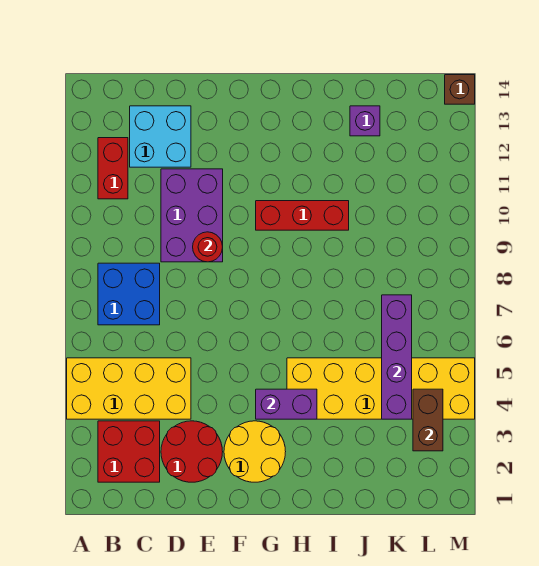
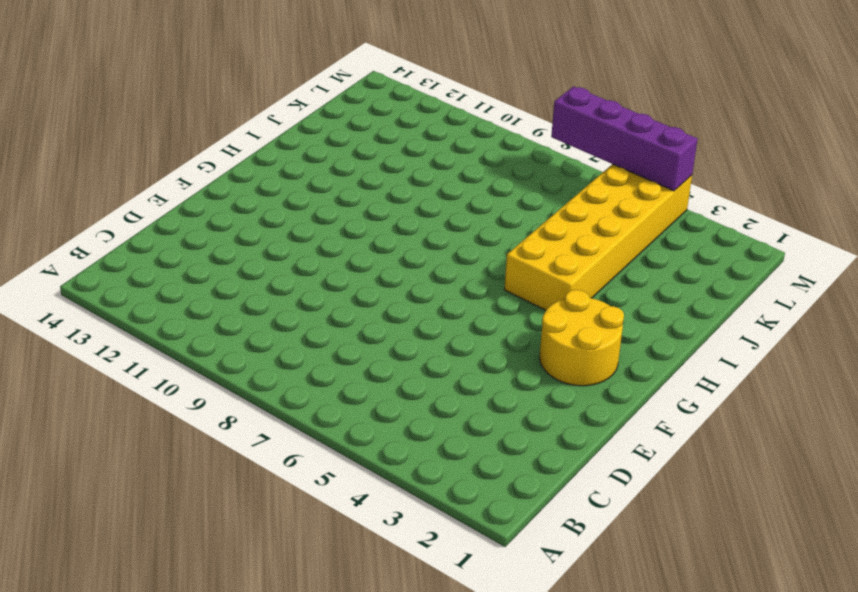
purple 1x4 brick [551,86,698,191] -> purple 1x4 brick moved to [382,295,412,419]
none -> yellow 2x4 brick [67,358,191,419]
none -> red 2x2 brick [98,421,160,482]
none -> blue 2x2 brick [98,263,160,325]

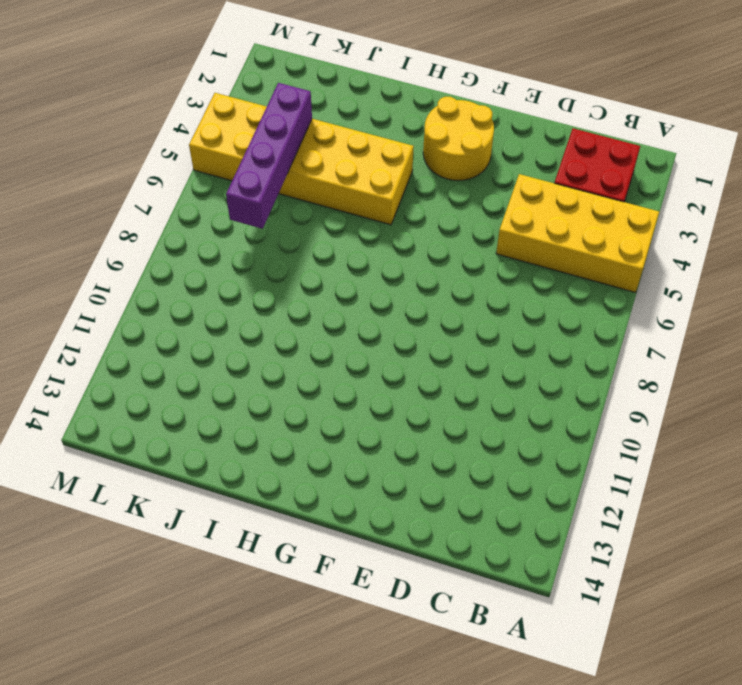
none -> blue 2x2 brick [98,263,160,325]
none -> red 1x2 brick [98,138,128,199]
none -> cyan 2x2 brick [130,106,191,167]

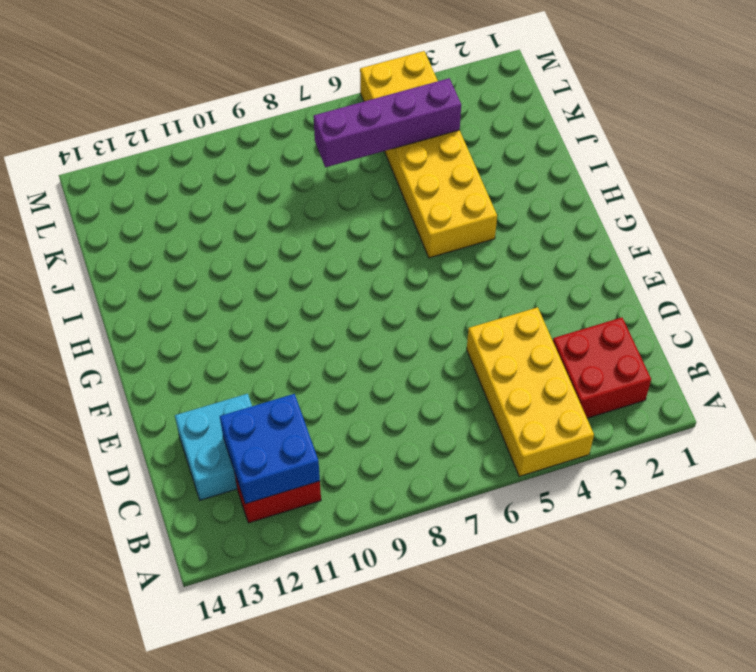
blue 2x2 brick [220,394,320,504] -> blue 2x2 brick moved to [98,263,160,325]
none -> red 2x2 round brick [161,421,223,482]
none -> purple 2x3 brick [161,169,223,262]
none -> yellow 2x2 round brick [224,421,286,482]

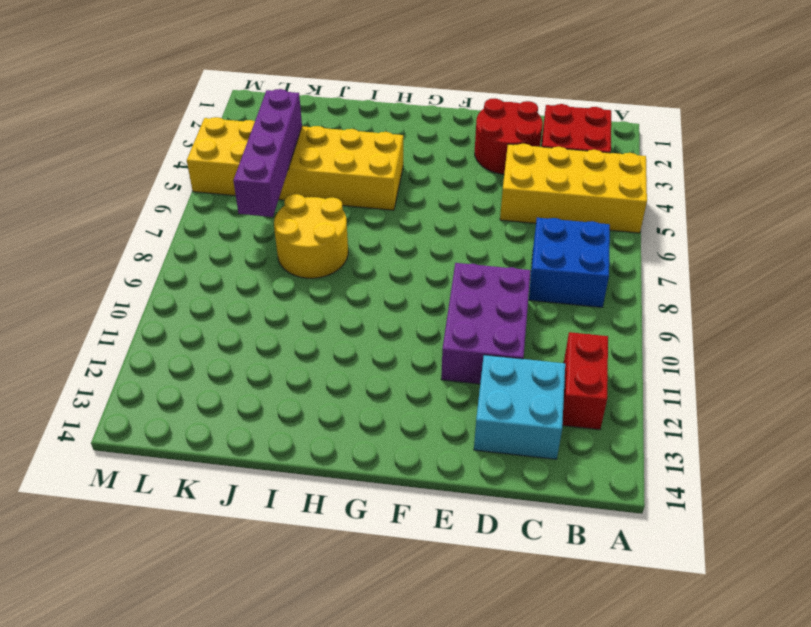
yellow 2x2 round brick [274,194,348,278] -> yellow 2x2 round brick moved to [224,421,286,482]
none -> red 1x3 brick [256,201,349,230]
none -> purple 1x1 brick [350,106,380,136]
none -> brown 1x1 brick [445,75,475,104]

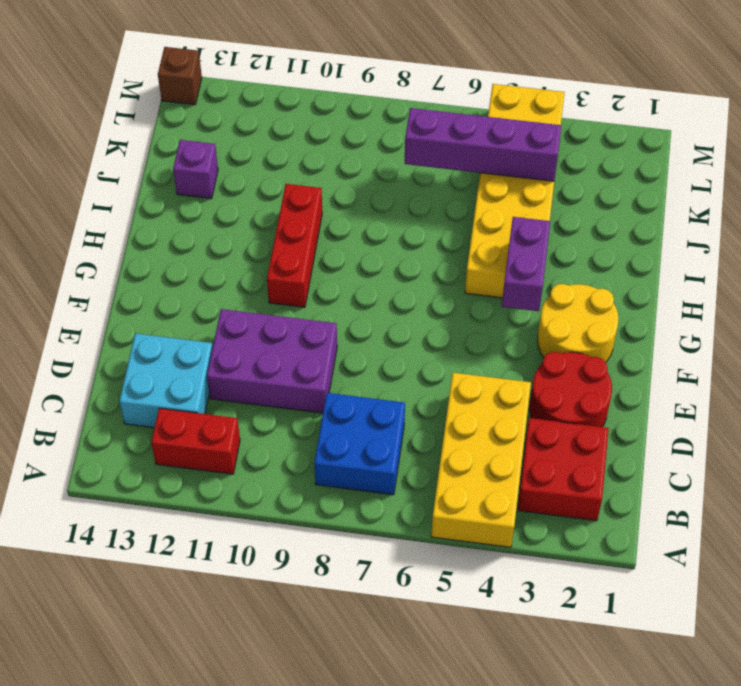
none -> red 1x1 round brick [193,232,223,262]
none -> brown 1x2 brick [413,389,443,451]

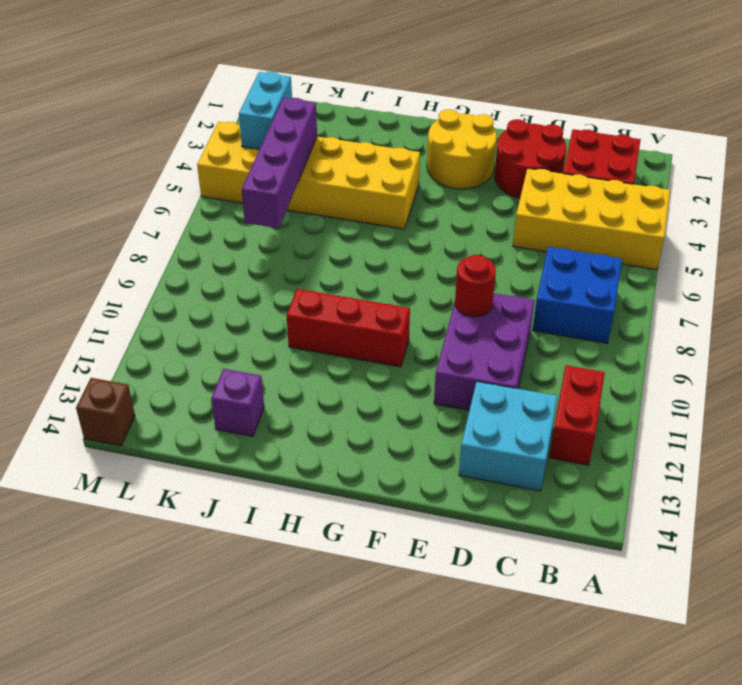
cyan 1x2 brick [239,72,292,150] -> brown 1x2 brick [413,389,443,451]
none -> purple 1x2 brick [256,389,317,419]

